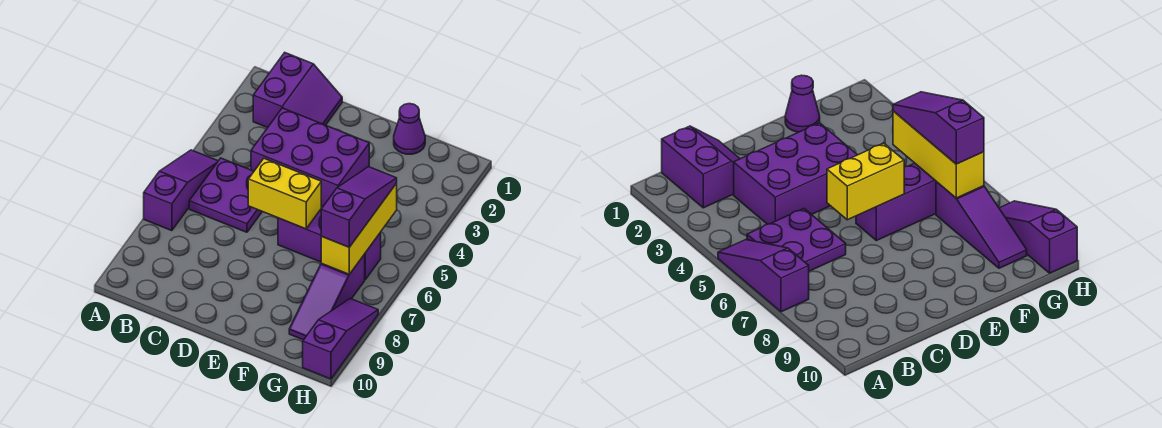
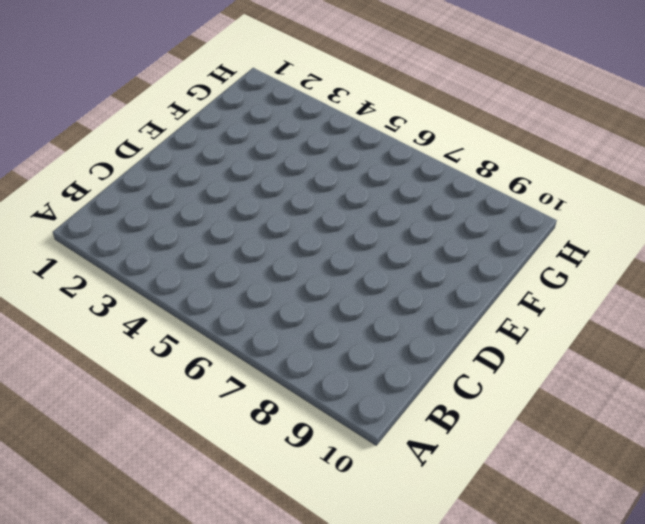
none -> purple 1x3 slope [144,150,218,231]
none -> purple 2x2 slope [253,53,342,128]

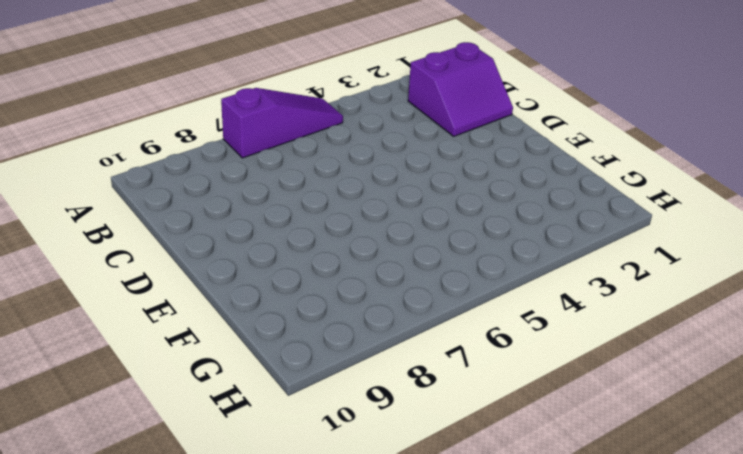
none -> purple 2x2 plate [189,158,262,232]
none -> purple 2x3 brick [251,108,369,206]

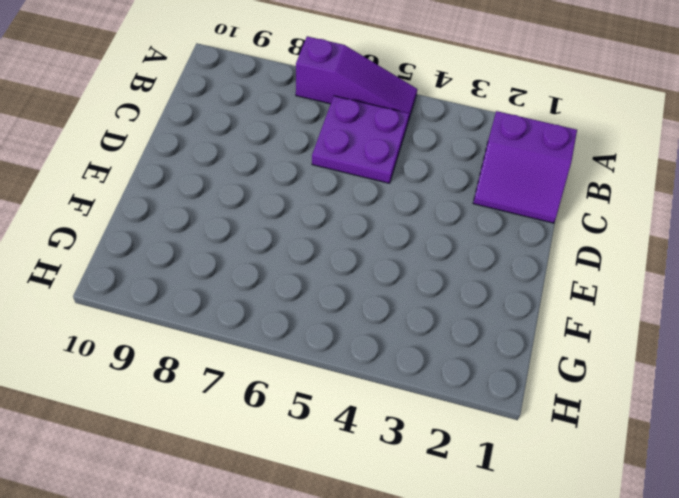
none -> purple 2x3 brick [251,108,369,206]
none -> purple 1x3 brick [278,208,381,279]

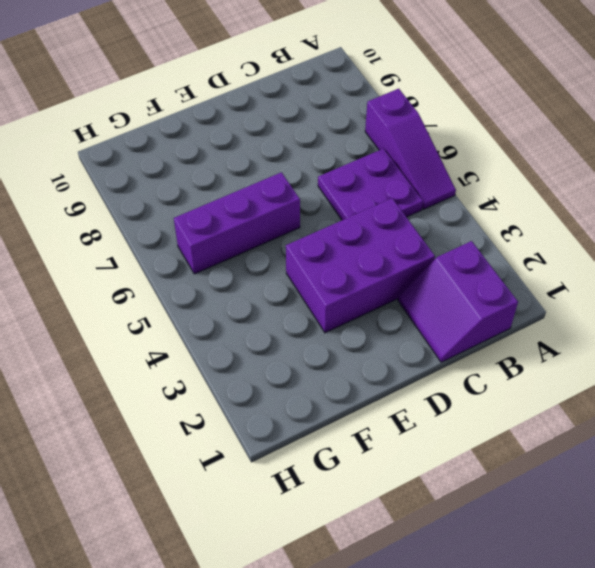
none -> purple 1x1 cone [394,104,425,154]
none -> purple 1x3 slope [289,254,365,340]

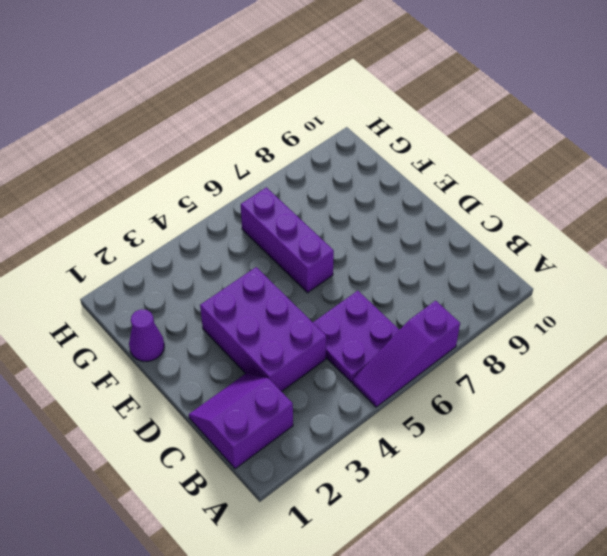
none -> purple 1x3 slope [289,254,365,340]
none -> purple 1x3 slope [303,299,378,379]

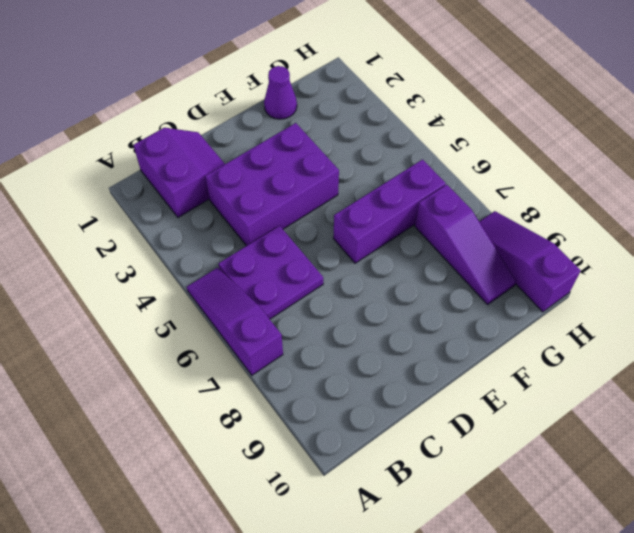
none -> yellow 1x2 brick [248,159,321,229]
none -> yellow 1x3 brick [321,183,397,274]

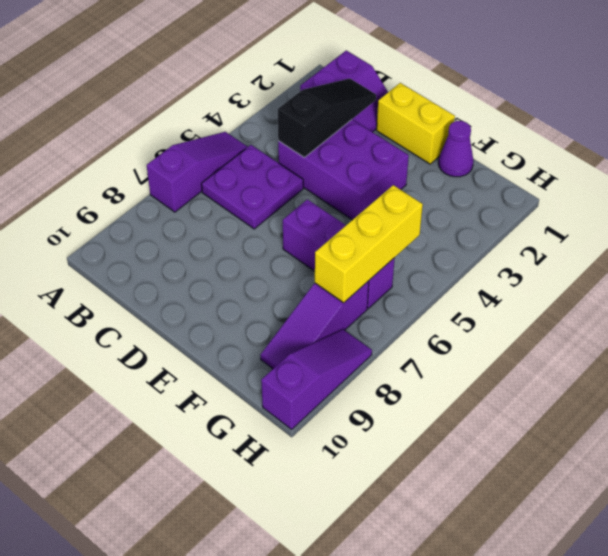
black 1x3 slope [278,79,376,158] -> none
yellow 1x2 brick [377,83,455,164] -> yellow 1x2 brick moved to [248,159,321,229]
none -> purple 1x3 slope [321,167,397,247]

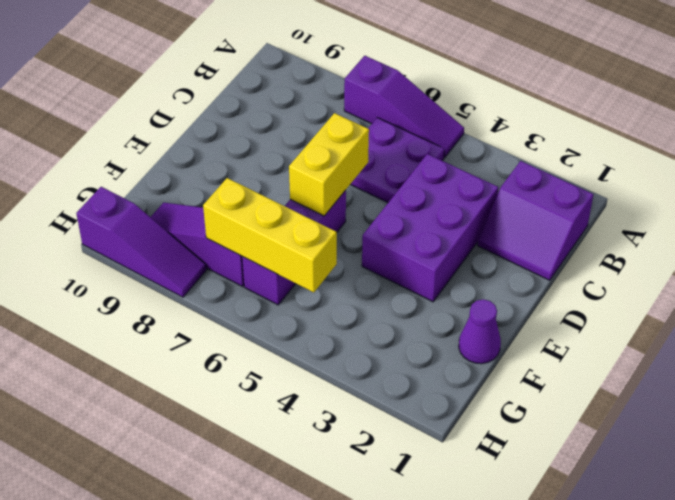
none -> purple 1x3 slope [321,167,397,247]

